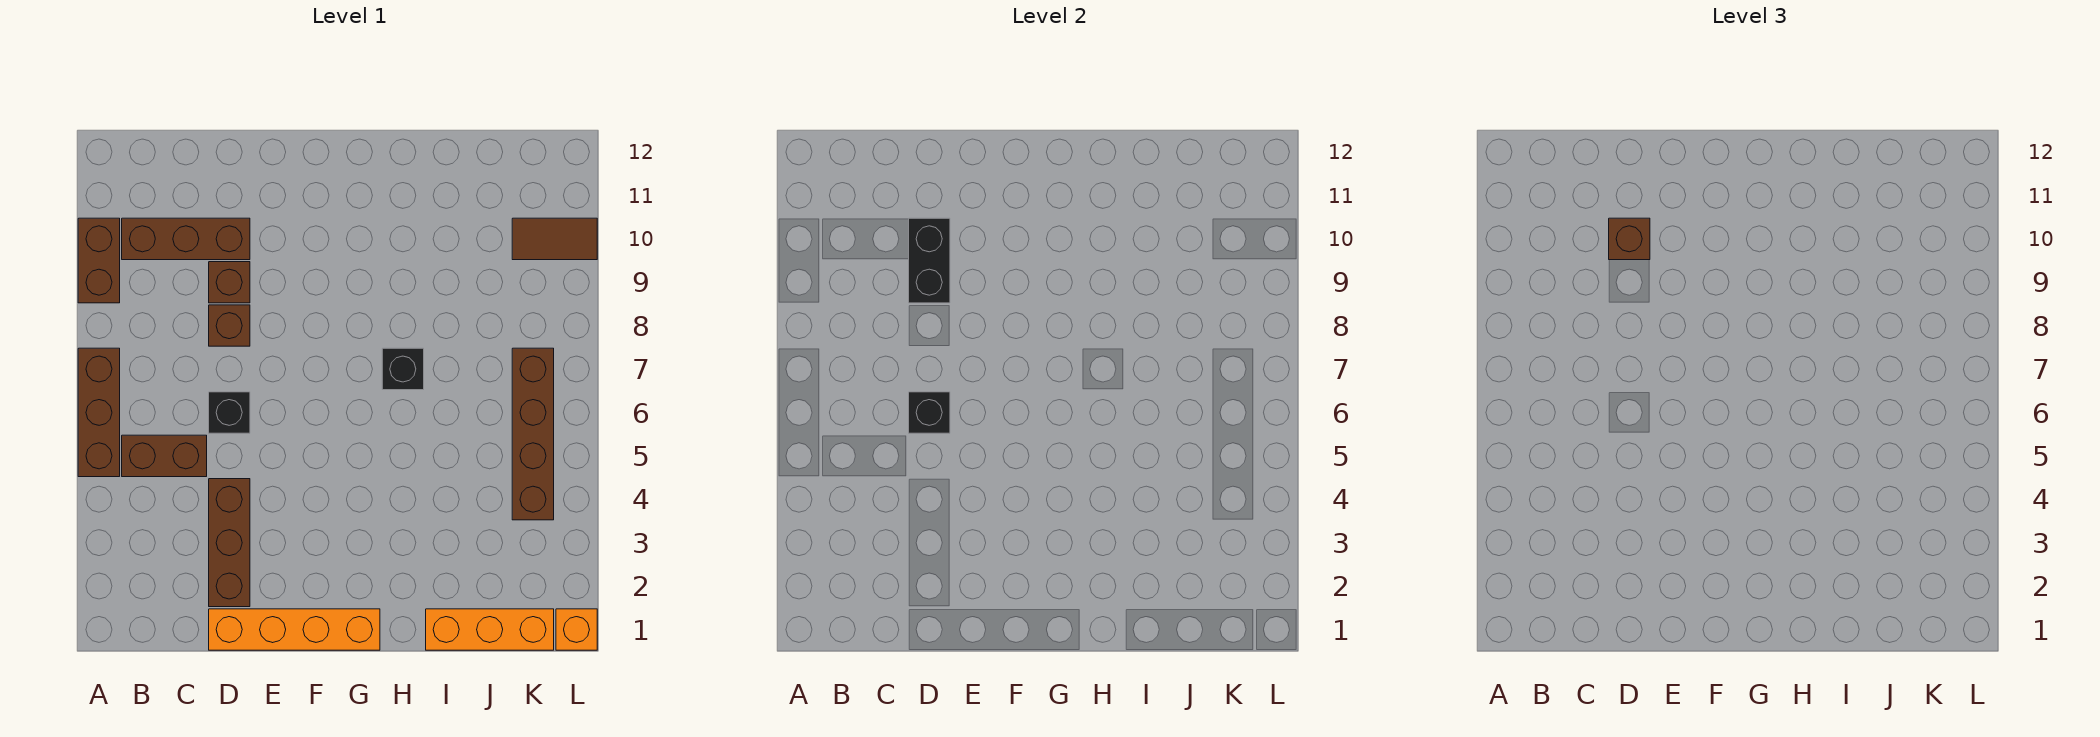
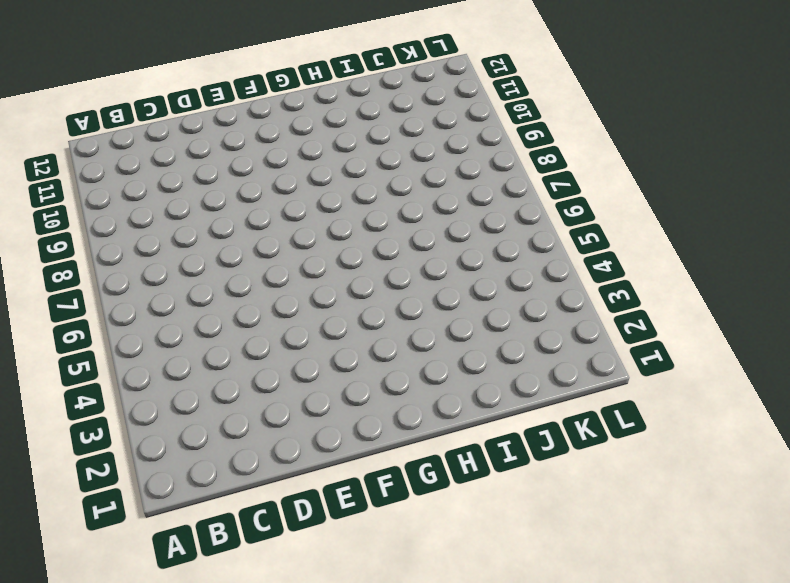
none -> brown 1x3 brick [78,348,120,477]
none -> brown 1x2 brick [78,218,120,303]
none -> brown 1x2 brick [122,435,207,477]

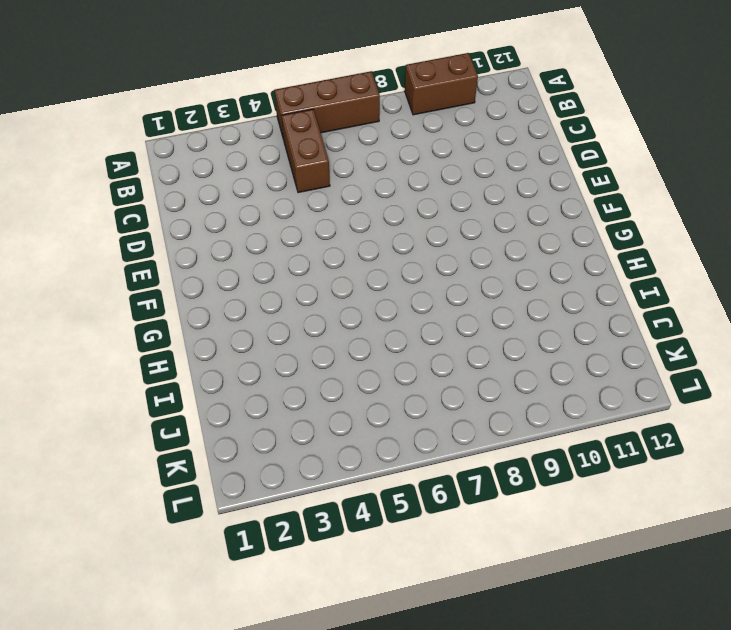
none -> brown 1x3 brick [122,218,250,260]
none -> orange 1x4 brick [209,609,380,650]
none -> brown 1x3 brick [209,479,250,607]

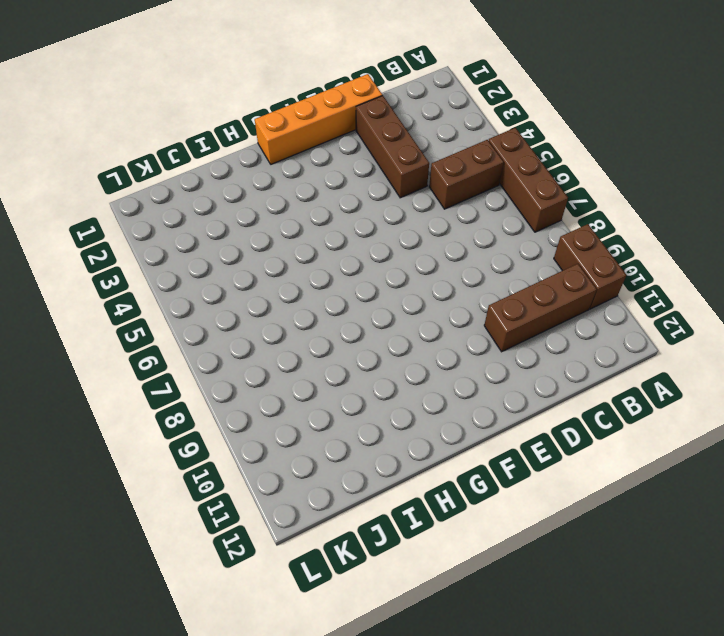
none -> black 1x1 brick [209,392,250,433]
none -> brown 1x1 brick [209,305,250,346]
none -> brown 1x1 brick [209,262,250,303]

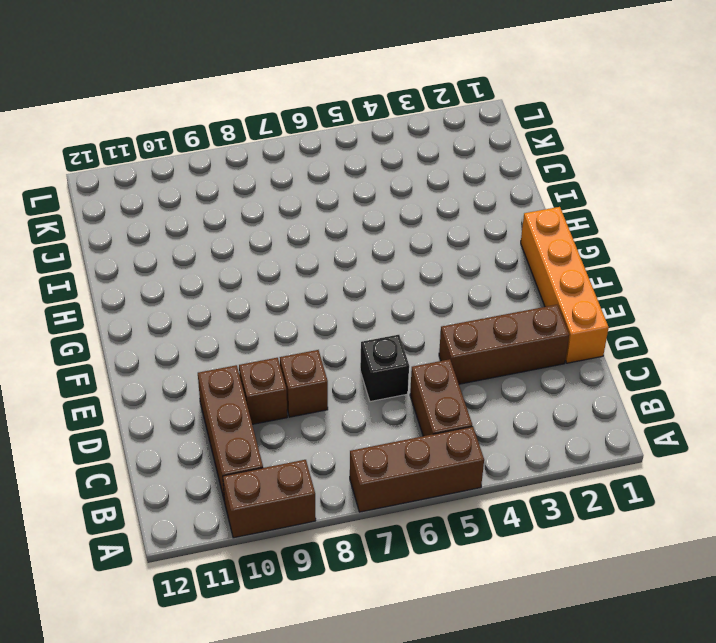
none -> black 1x1 brick [382,348,424,390]
none -> orange 1x3 brick [426,609,554,650]
none -> brown 1x4 brick [512,348,554,520]

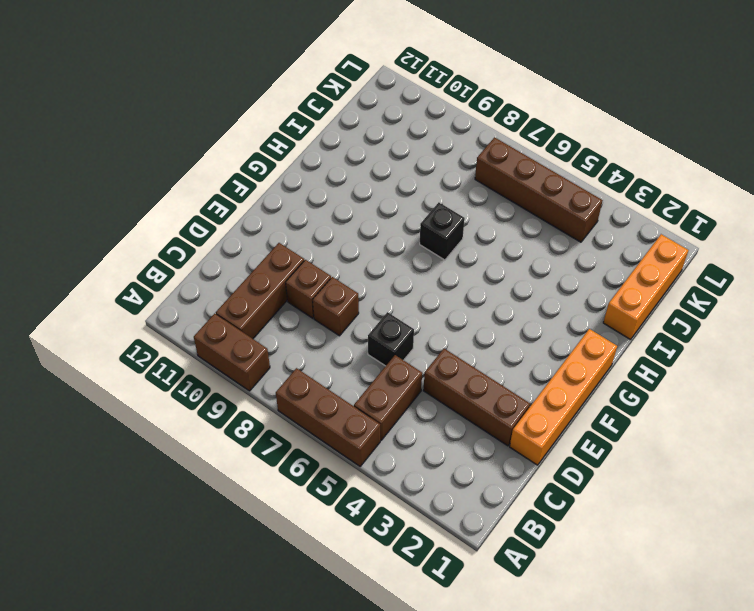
none -> brown 1x2 tile [512,218,597,260]
none -> orange 1x1 brick [556,609,597,650]
none -> black 1x1 brick [909,392,950,433]

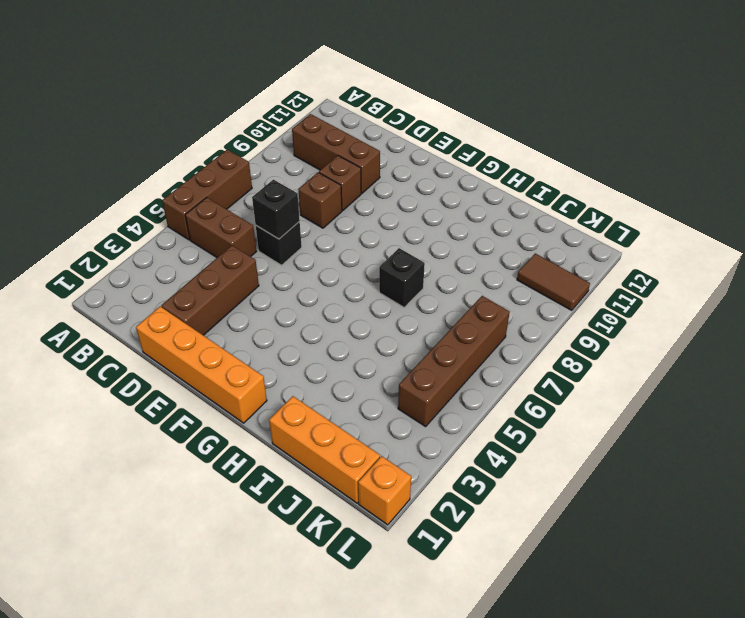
none -> brown 1x2 brick [78,218,120,303]
none -> black 1x2 brick [909,218,950,303]
none -> brown 1x1 brick [1609,218,1650,260]

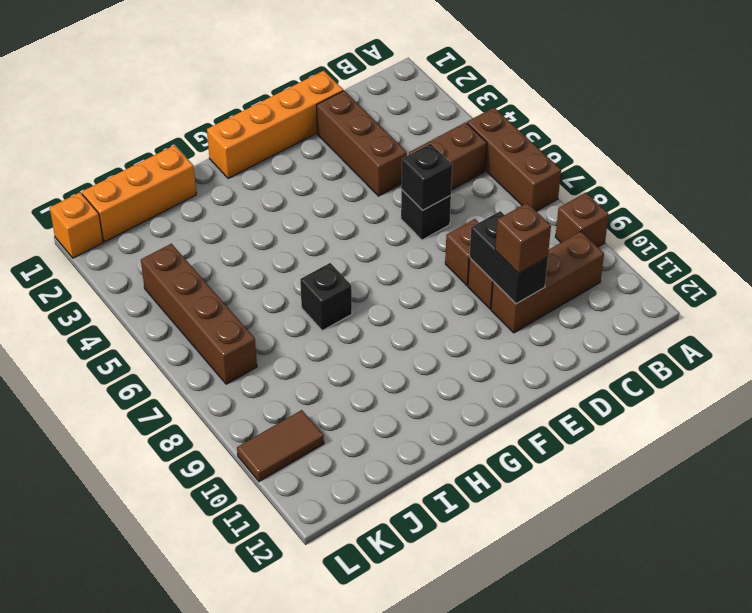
brown 1x1 brick [555,193,609,247] -> brown 1x2 brick [78,218,120,303]

